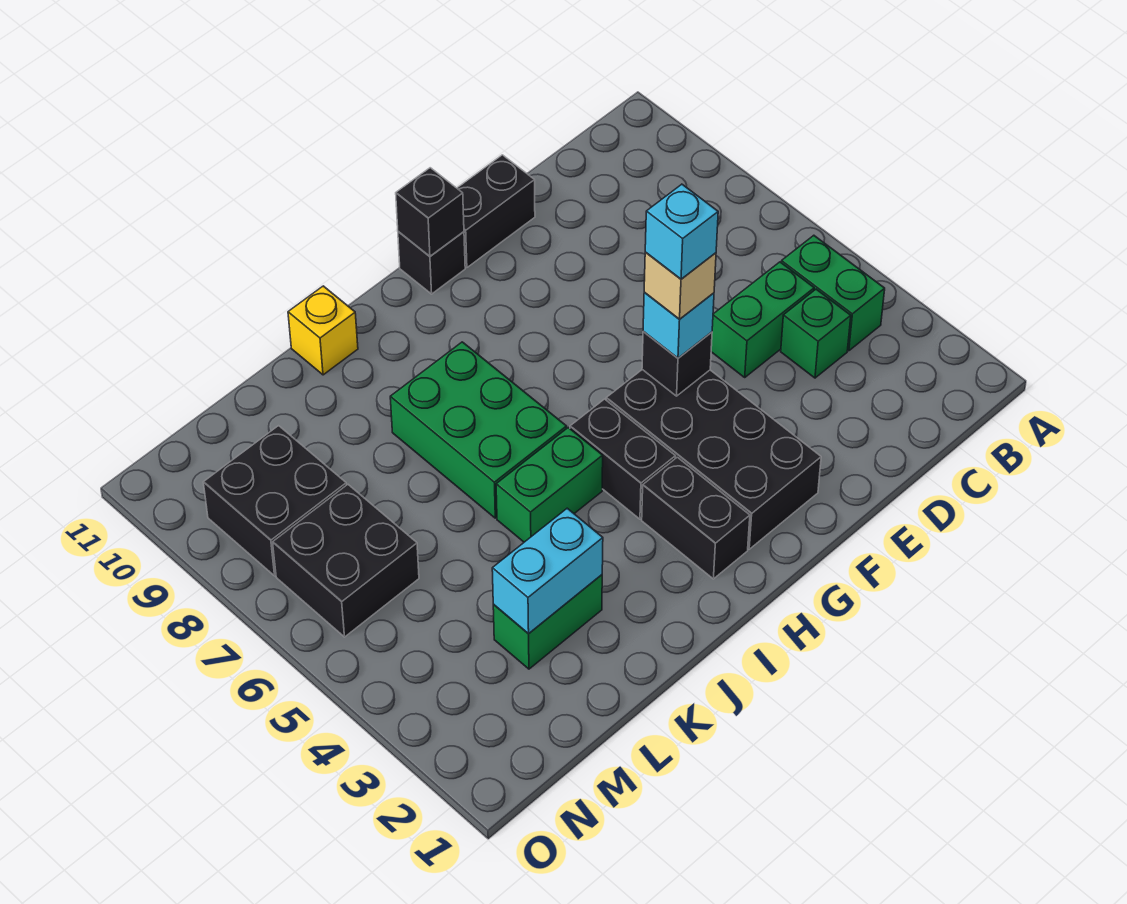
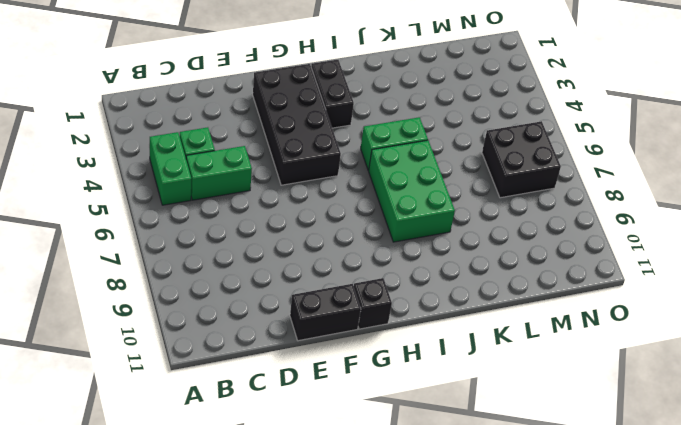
none -> black 1x2 brick [570,399,675,519]
none -> yellow 1x1 brick [288,286,358,375]
none -> green 1x2 brick [493,575,602,669]

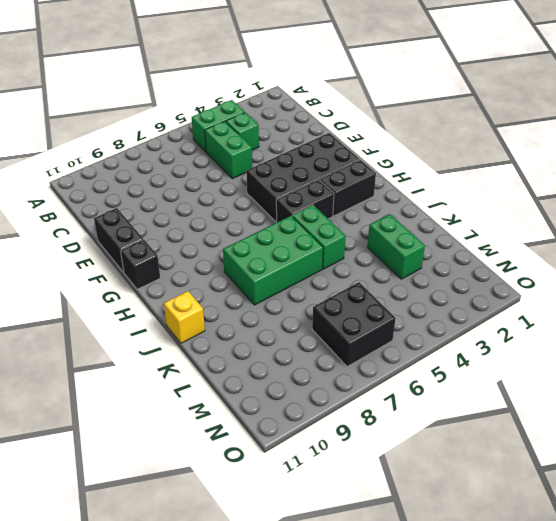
none -> black 2x2 brick [203,426,346,576]
none -> black 1x1 brick [642,331,712,396]
none -> black 1x1 brick [396,168,464,256]

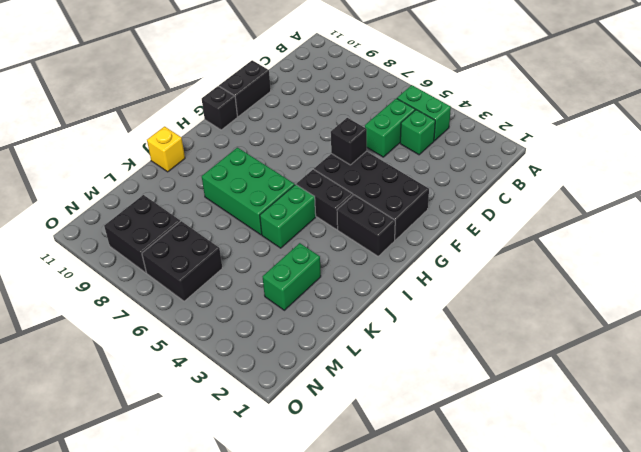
none -> black 1x1 brick [396,168,464,256]
none -> cyan 1x2 brick [492,508,603,633]
none -> cyan 1x1 brick [643,292,714,358]

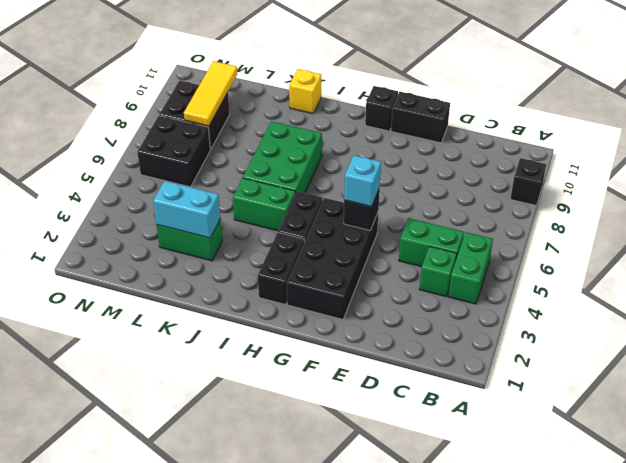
black 1x1 brick [510,158,546,205] -> black 1x1 brick moved to [396,168,464,256]
yellow 1x3 tile [184,61,237,126] -> none
none -> tan 1x1 brick [644,252,716,319]
none -> cyan 1x1 brick [645,184,718,279]

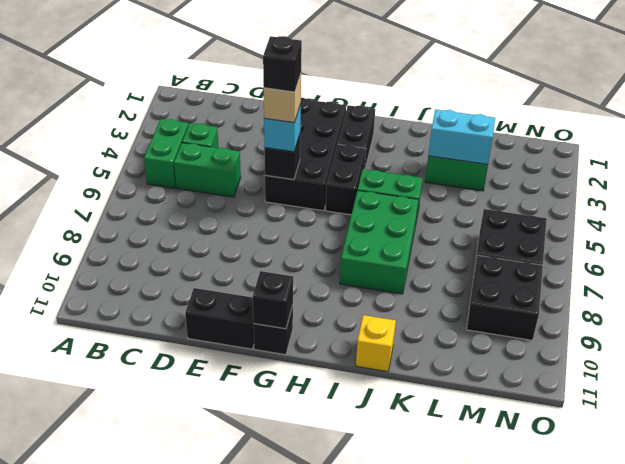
black 1x1 brick [263,36,302,92] -> cyan 1x1 brick [645,184,718,279]

